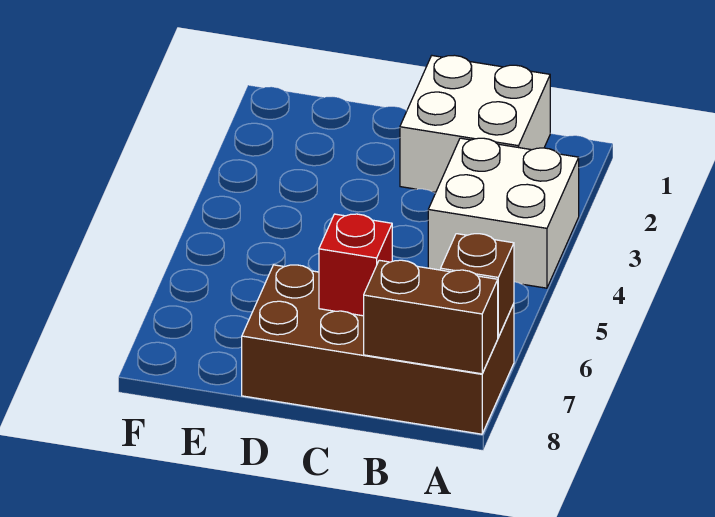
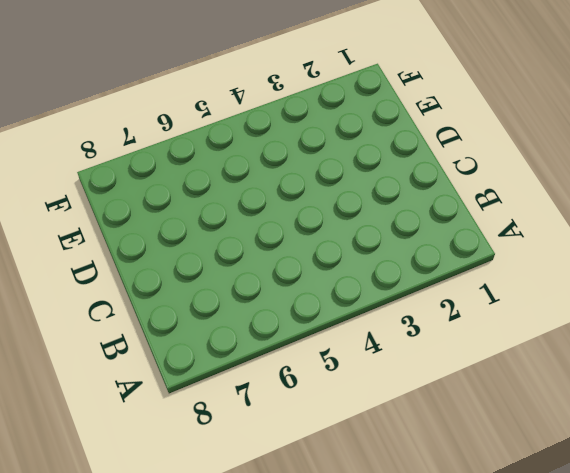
none -> white 2x2 brick [428,138,579,288]
none -> brown 2x4 brick [242,265,514,434]

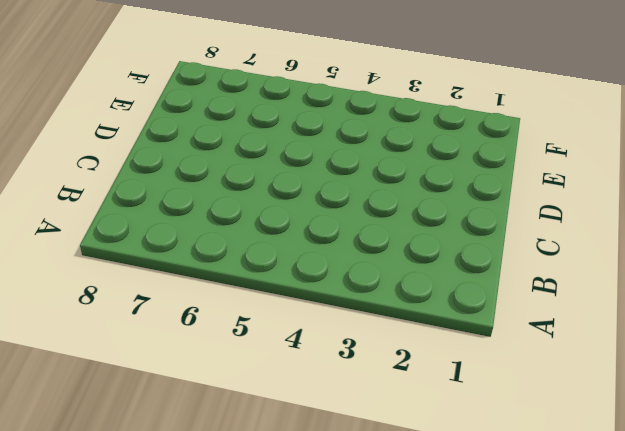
none -> white 2x2 brick [428,138,579,288]
none -> brown 2x4 brick [242,265,514,434]

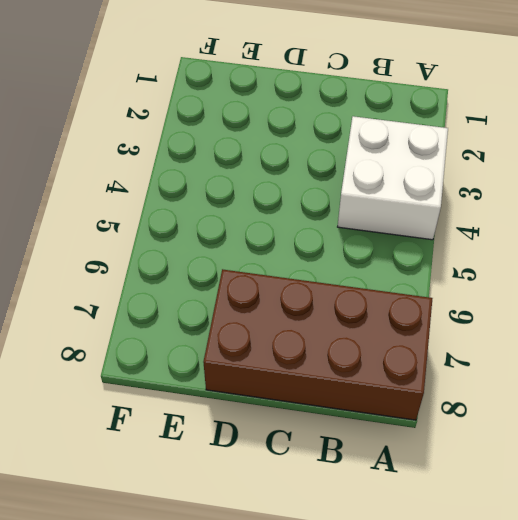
none -> white 2x2 brick [400,55,550,192]
none -> brown 1x1 brick [441,234,514,337]

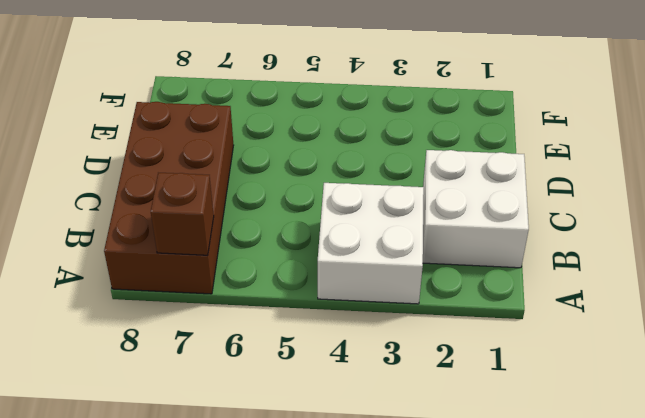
none -> brown 1x2 brick [364,260,498,374]
none -> red 1x1 brick [319,214,392,316]

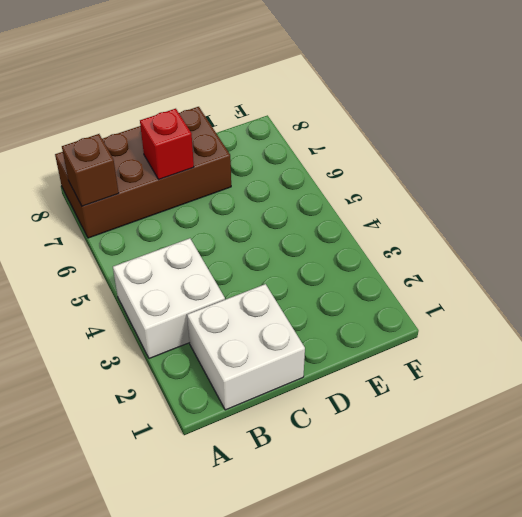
none -> brown 1x2 brick [364,260,498,374]

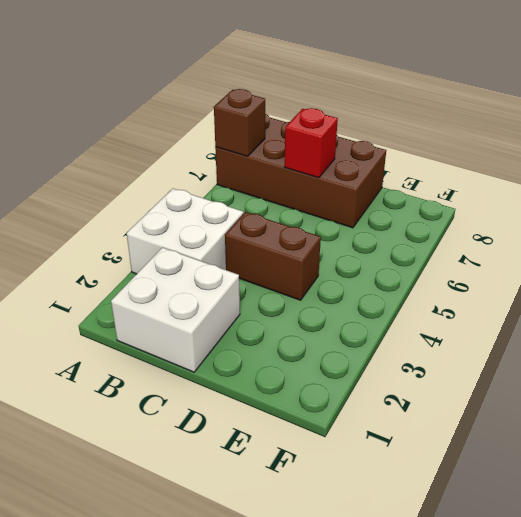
brown 1x2 brick [225,212,321,300] -> brown 1x2 brick moved to [364,260,498,374]

